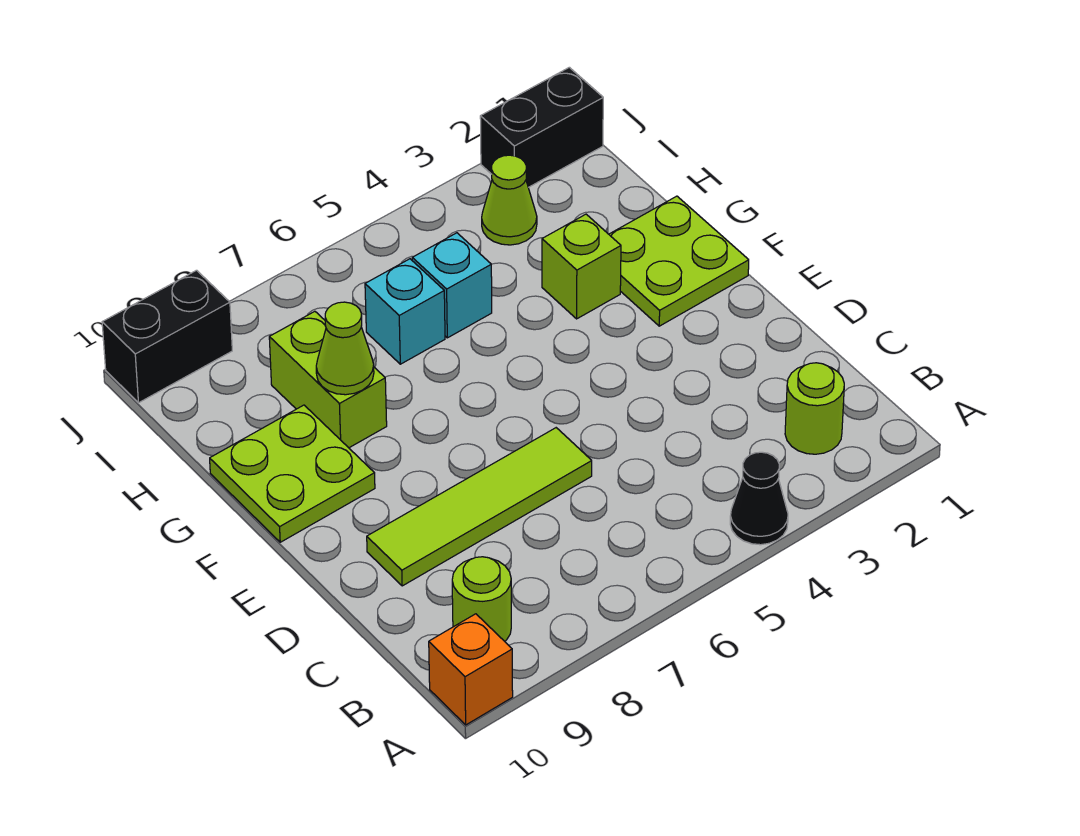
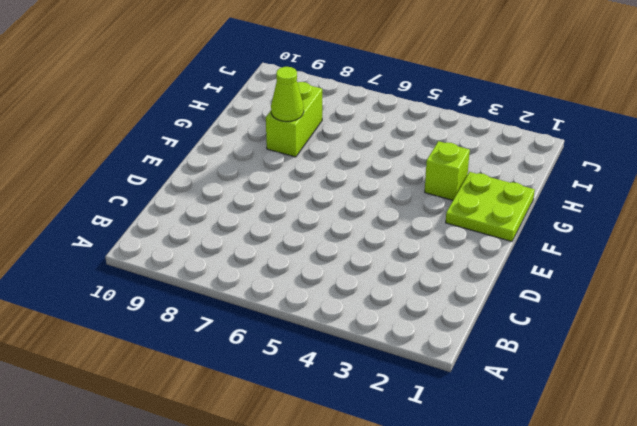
none -> black 1x1 cone [730,452,788,545]
none -> orange 1x1 brick [429,614,513,725]
none -> lime 1x1 round brick [785,363,844,454]

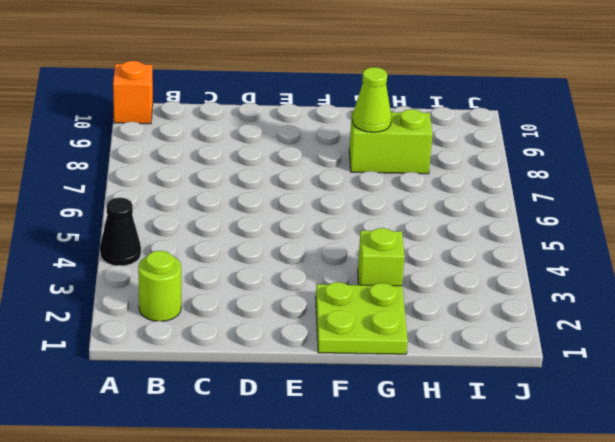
none -> lime 1x1 round brick [452,557,511,641]
none -> lime 1x4 tile [367,428,592,586]
none -> lime 2x2 plate [210,405,375,542]

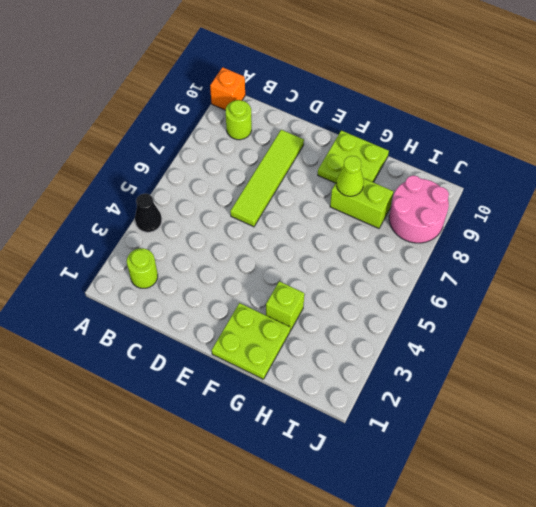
pink 2x2 round brick [389,175,449,243] -> black 1x2 brick [102,270,232,403]
none -> cyan 1x1 brick [412,233,492,338]
none -> cyan 1x1 brick [365,259,445,364]
none -> lime 1x1 cone [482,155,537,245]

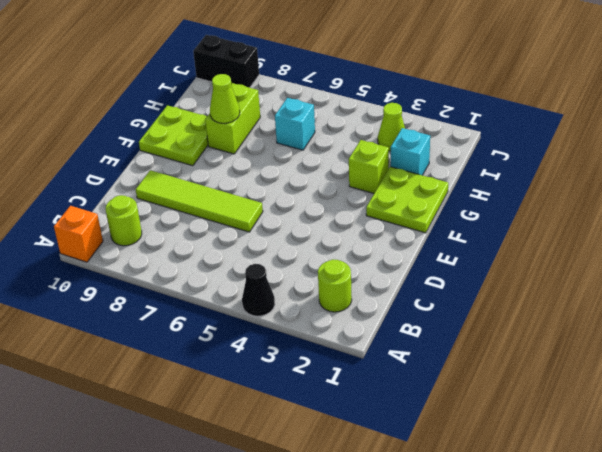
cyan 1x1 brick [391,128,430,175] -> cyan 1x1 brick moved to [412,233,492,338]
none -> black 1x2 brick [480,67,603,187]

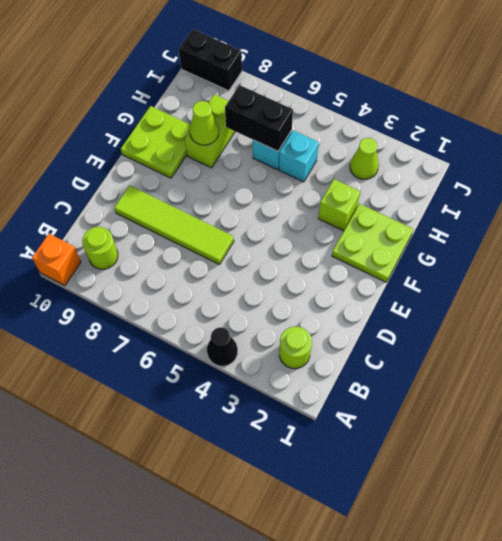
black 1x2 brick [225,85,293,151] -> black 1x2 brick moved to [480,67,603,187]

